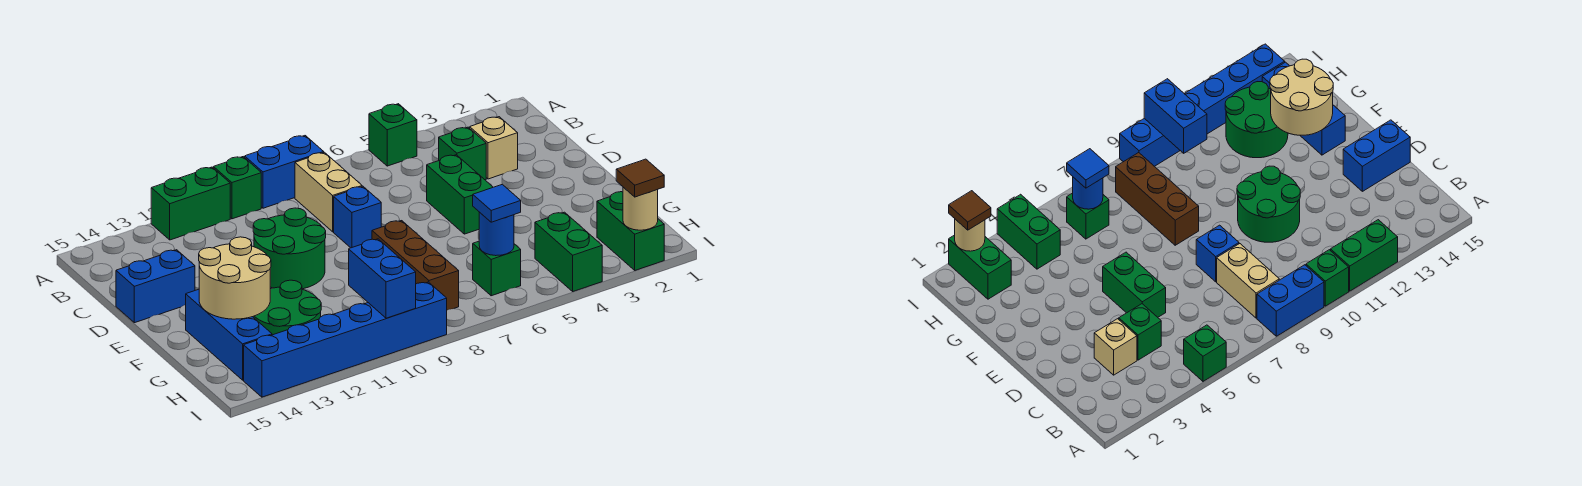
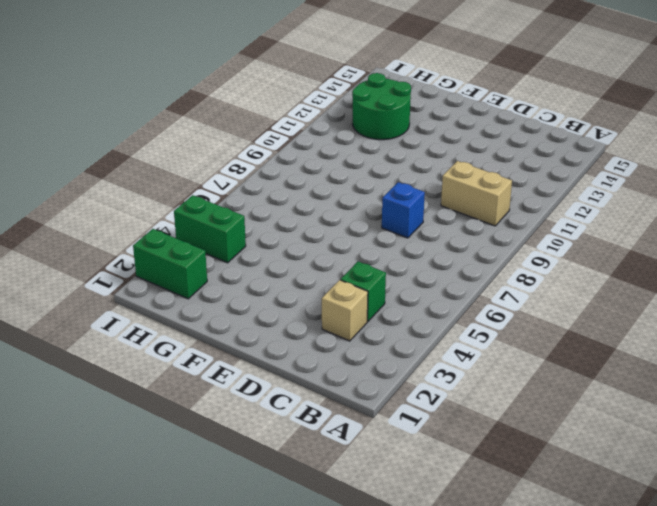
tan 1x2 brick [441,161,512,226] -> tan 1x2 brick moved to [295,152,362,232]
none -> green 1x1 brick [369,104,417,166]
none -> blue 1x2 brick [245,136,324,208]
none -> green 1x1 brick [214,157,261,219]

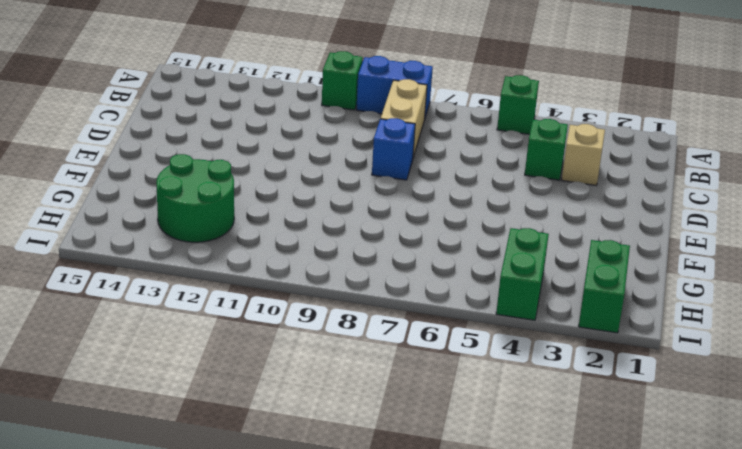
none -> green 1x2 brick [151,167,230,240]
none -> green 1x2 brick [427,155,493,234]
none -> green 2x2 round brick [253,208,326,289]

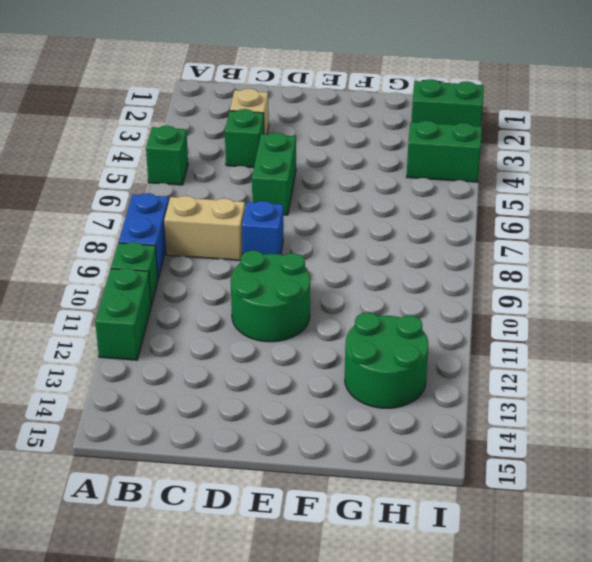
green 1x2 brick [252,133,296,215] -> green 1x2 brick turned to [427,155,493,234]
none -> blue 1x2 brick [116,250,195,323]
none -> brown 1x3 brick [372,221,459,310]
none -> blue 1x3 brick [186,289,272,380]

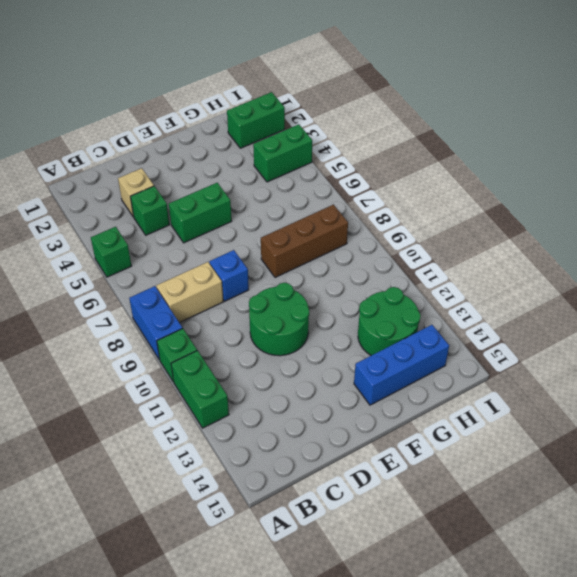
none -> blue 1x2 brick [116,250,195,323]
none -> green 1x1 brick [473,241,521,296]
none -> blue 1x6 brick [244,282,447,397]

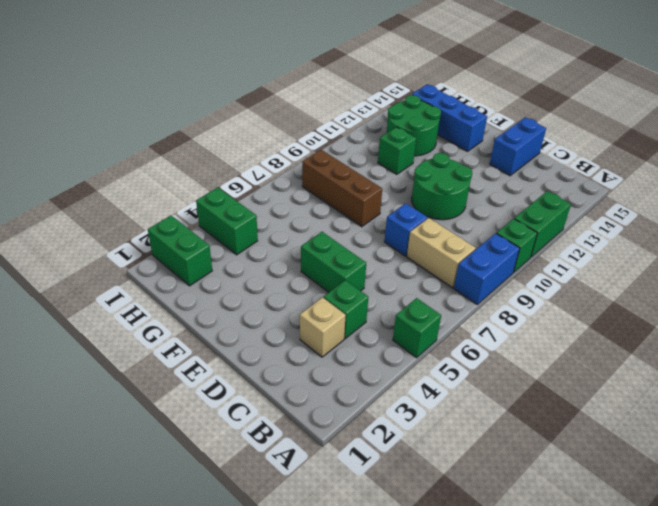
green 1x1 brick [378,127,416,174] -> green 1x1 brick moved to [473,241,521,296]
none -> blue 1x6 brick [244,282,447,397]
none -> tan 2x2 round brick [199,237,271,319]
none -> blue 1x1 round brick [479,212,514,256]

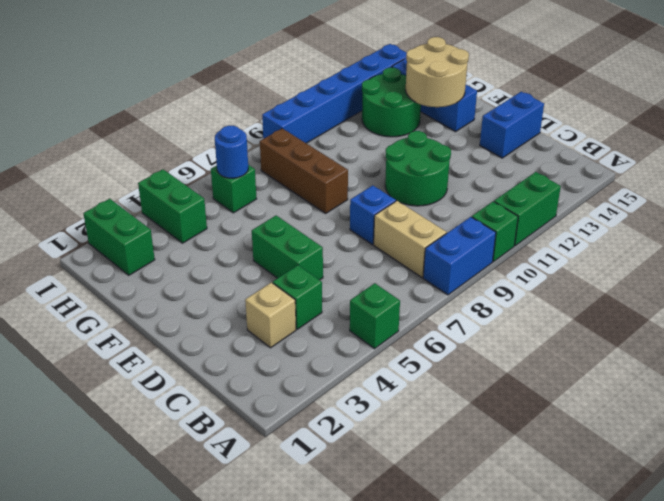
none -> blue 1x2 brick [349,239,416,318]
none -> tan 1x1 round brick [623,187,658,230]
none -> blue 1x1 tile [473,184,521,222]

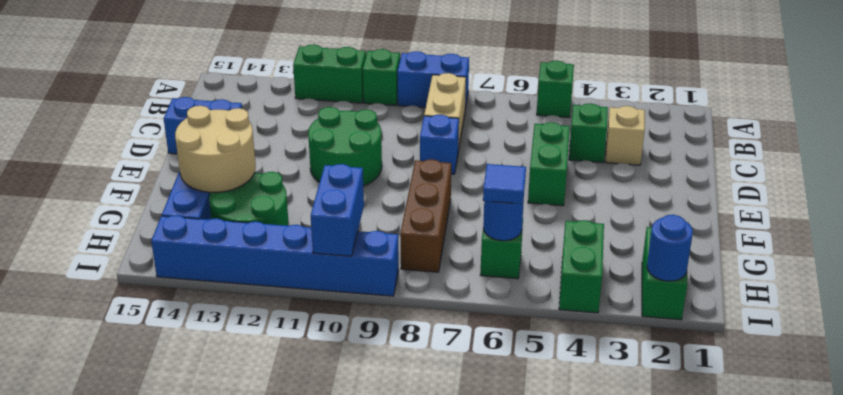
blue 1x1 round brick [647,215,693,281] -> tan 1x1 round brick [623,187,658,230]
none -> brown 1x1 tile [616,159,664,197]

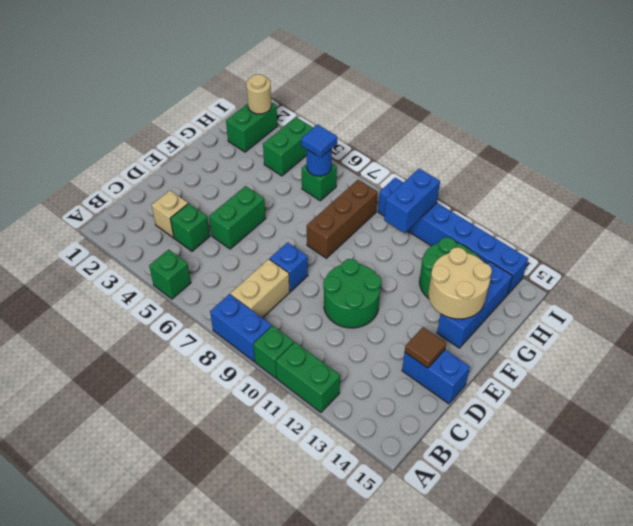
brown 1x1 tile [405,327,446,368] -> brown 1x1 tile moved to [616,159,664,197]

